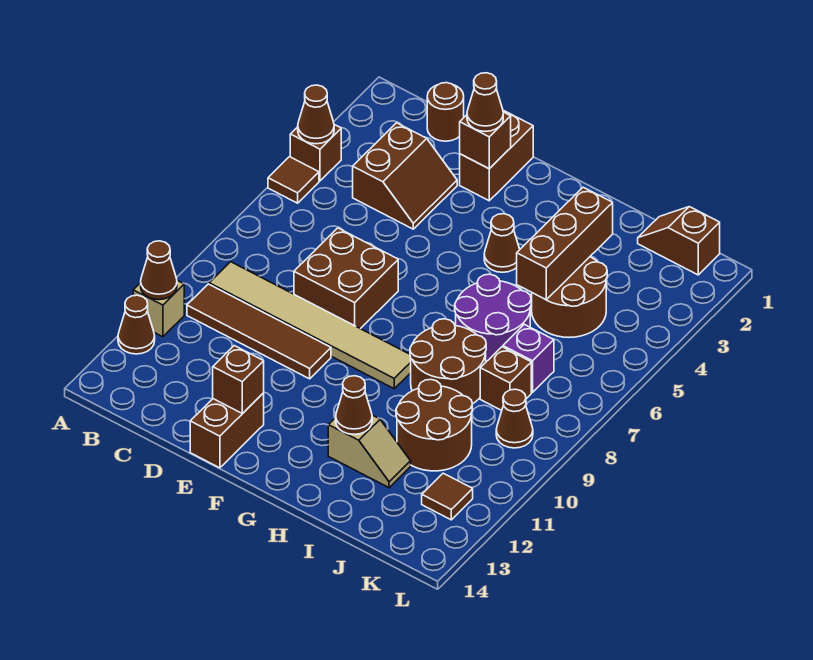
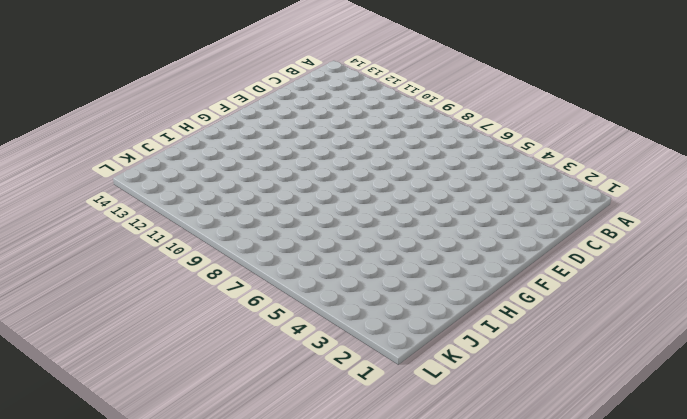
none -> brown 1x1 brick [290,125,341,181]
none -> brown 1x1 tile [268,157,319,203]
none -> tan 1x1 brick [133,280,184,337]

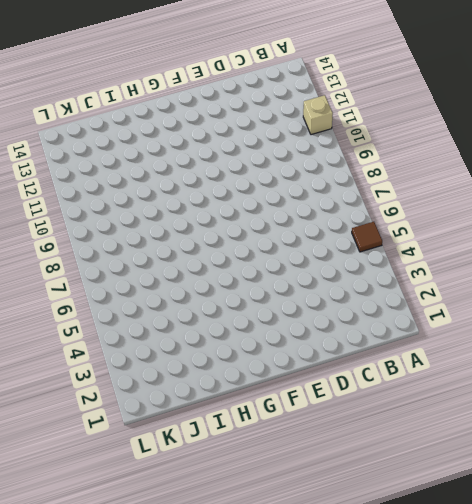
none -> brown 1x1 brick [290,125,341,181]
none -> brown 1x1 cone [118,295,155,354]
none -> tan 1x6 tile [209,262,411,389]

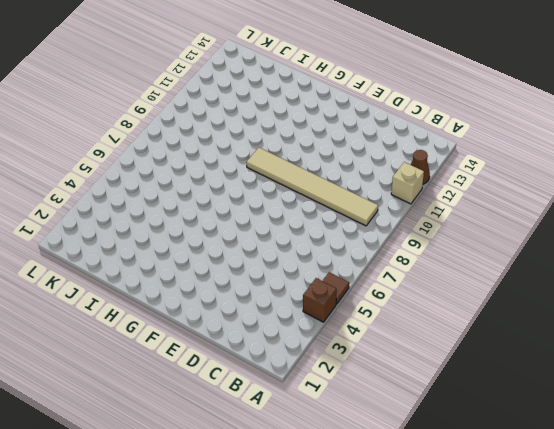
none -> brown 1x4 tile [187,284,331,379]
none -> brown 1x1 round brick [427,83,464,141]
none -> brown 2x2 slope [353,123,457,229]

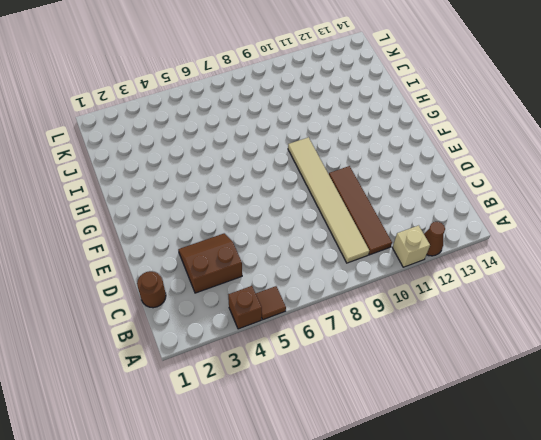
none -> brown 2x2 brick [294,228,398,329]
none -> brown 1x2 brick [460,111,533,201]
none -> brown 1x2 brick [190,393,264,468]

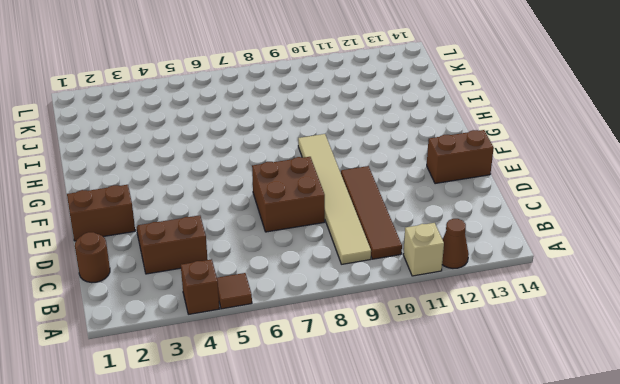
none -> brown 1x1 cone [484,214,520,272]
none -> purple 2x2 round brick [455,274,531,362]
none -> brown 2x2 round brick [410,319,486,404]

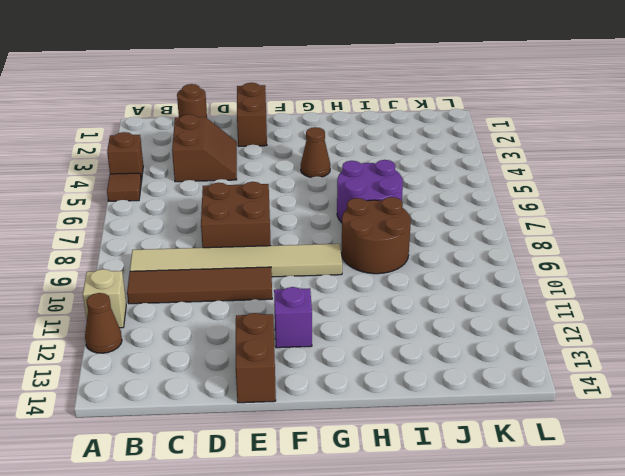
purple 1x1 brick [274,287,312,348] -> purple 1x1 brick moved to [503,324,554,392]
none -> tan 1x2 slope [328,415,411,488]
none -> brown 2x2 round brick [532,257,607,337]
none -> brown 2x2 round brick [396,380,472,471]

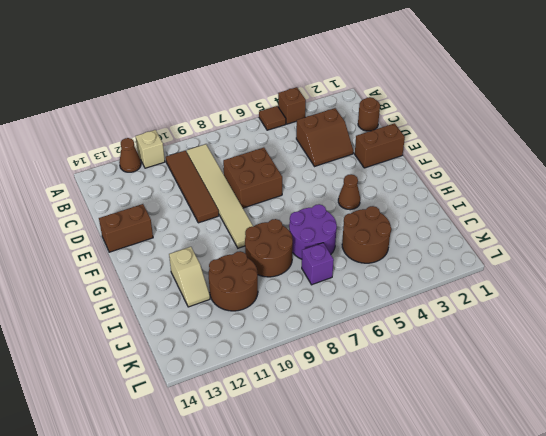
none -> brown 1x2 slope [638,207,720,275]
none -> brown 1x1 brick [480,347,531,410]
none -> brown 1x1 cone [496,389,533,448]

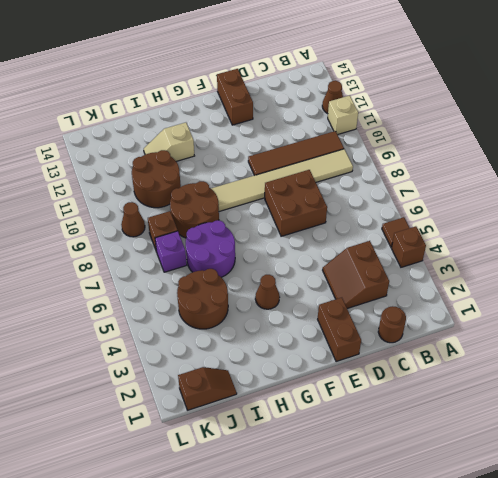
none -> brown 1x1 tile [422,473,473,520]
none -> brown 1x1 cone [298,85,334,144]
none -> brown 1x1 cone [141,241,177,300]

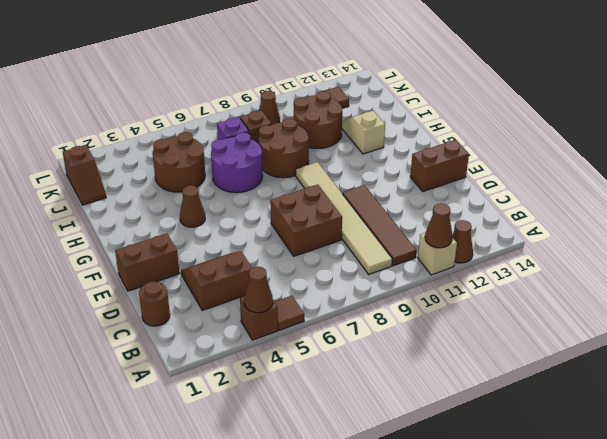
none -> brown 1x1 brick [460,112,511,169]
none -> brown 1x1 brick [213,346,264,414]
none -> brown 1x1 cone [336,376,372,434]

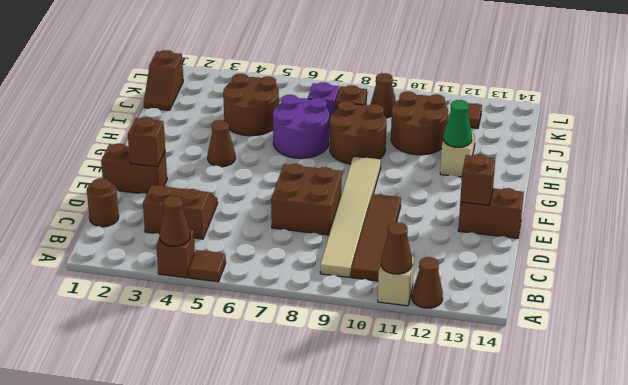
green 1x1 cone [444,100,472,147] -> brown 1x1 cone [336,376,372,434]
none -> brown 1x3 brick [517,187,613,300]
none -> brown 1x1 cone [467,73,503,131]

